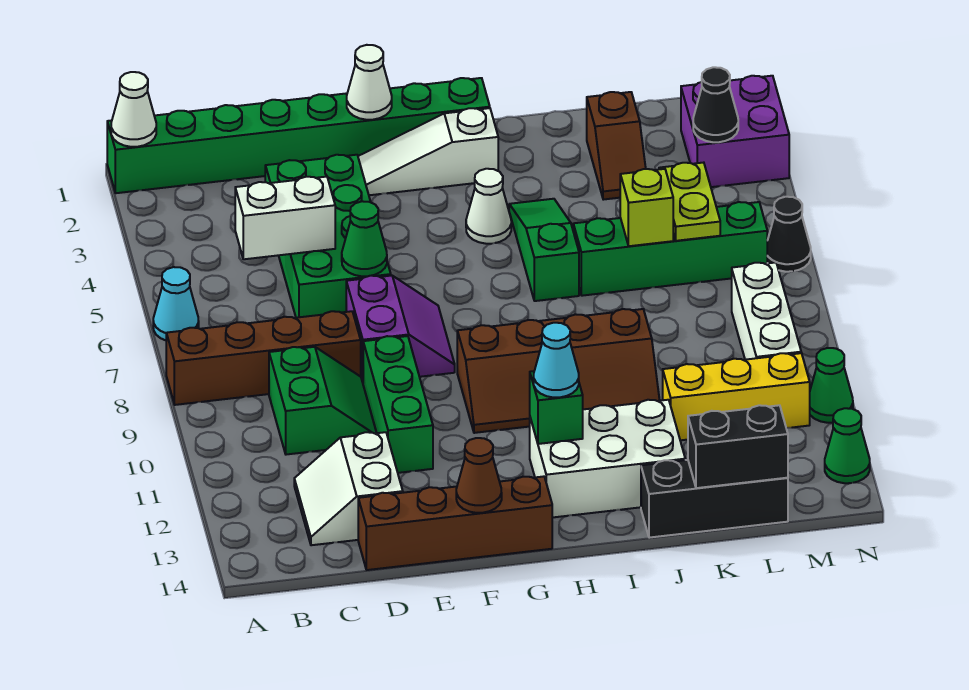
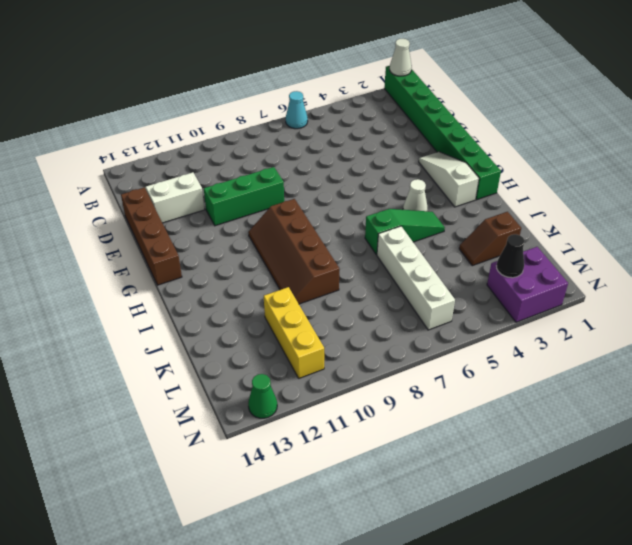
white 1x4 brick [377,226,455,330] -> green 1x4 brick [573,202,767,296]
none -> brown 1x4 brick [166,311,361,405]
none -> green 2x2 slope [269,347,376,455]
none -> green 2x4 brick [265,155,391,318]
none -> purple 2x2 slope [346,275,455,382]

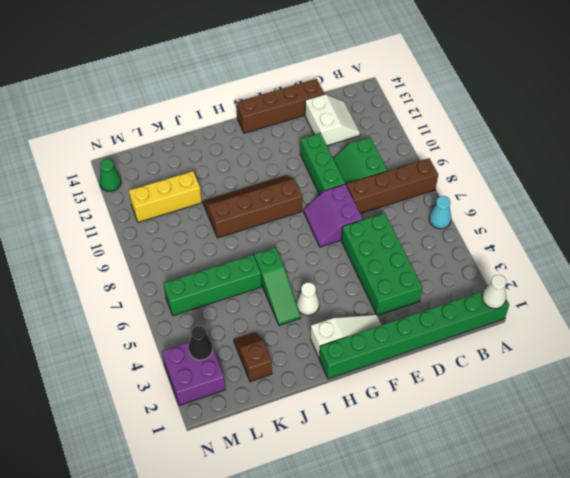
none -> white 2x3 brick [530,400,685,518]
none -> black 1x3 brick [641,460,788,538]
none -> white 1x3 brick [732,263,801,360]
none -> black 1x1 cone [767,197,811,272]

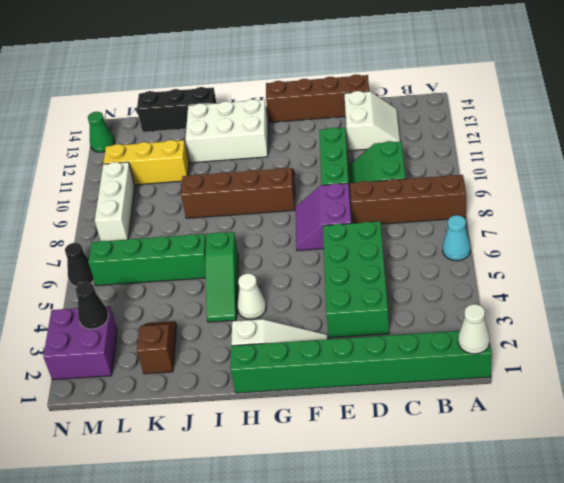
none -> green 1x1 cone [810,348,853,423]
none -> white 1x2 brick [235,177,335,259]
none -> green 1x1 cone [342,201,387,276]
none -> white 1x1 cone [347,45,392,120]

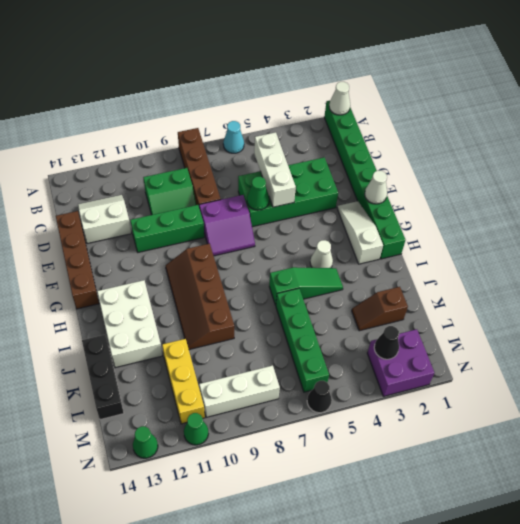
white 1x3 brick [254,132,296,207] -> white 1x2 brick [235,177,335,259]
none -> brown 1x1 cone [456,438,502,513]
none -> green 1x1 brick [530,371,583,444]
none -> lime 1x1 brick [620,169,673,246]
none -> black 1x2 brick [688,405,788,488]

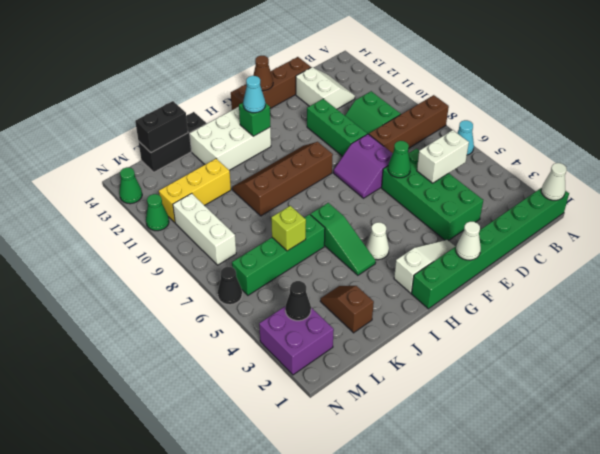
none -> lime 1x2 plate [659,163,720,241]

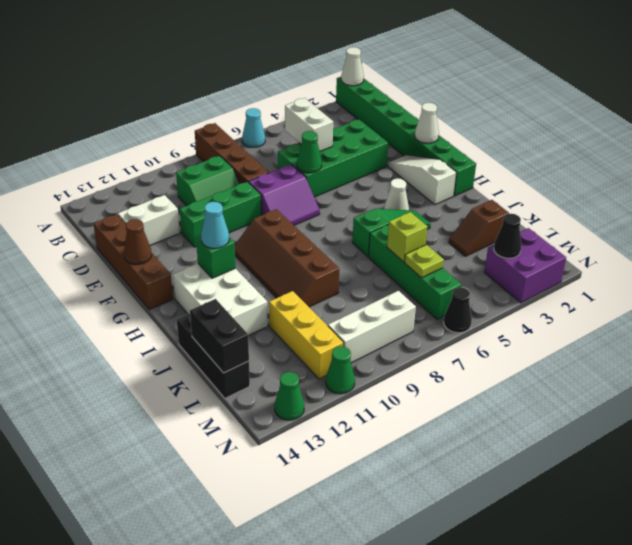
lime 1x1 plate [405,245,444,278] -> lime 1x2 plate [659,163,720,241]

